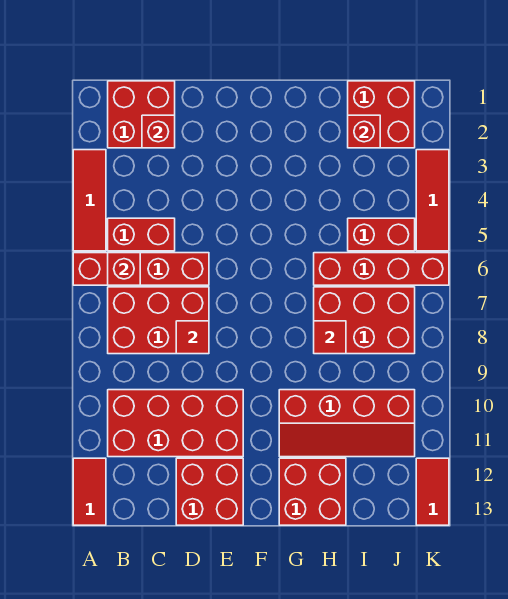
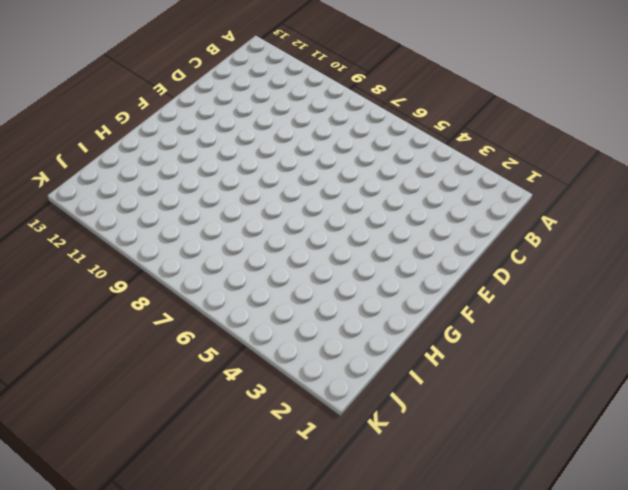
none -> red 1x3 tile [73,150,106,251]
none -> red 1x4 brick [73,253,209,285]
none -> red 1x2 tile [73,458,106,525]

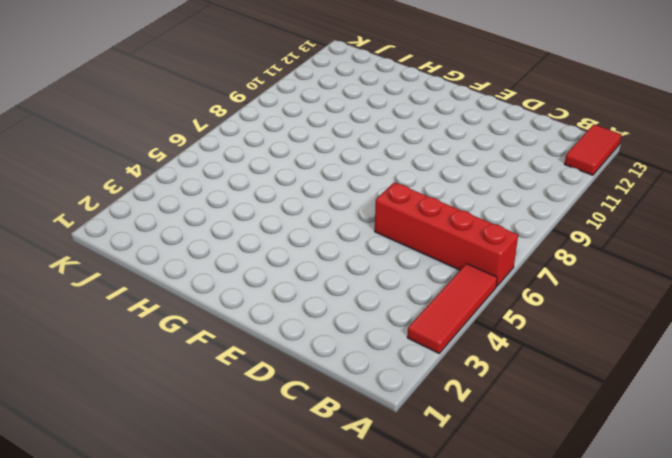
none -> red 2x2 brick [108,81,175,148]
none -> red 1x2 brick [108,218,175,251]
none -> red 2x3 brick [108,287,209,354]

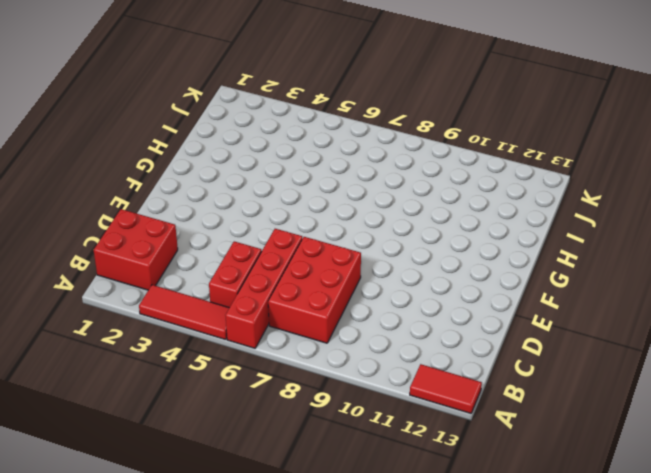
none -> red 2x4 brick [108,390,243,457]
none -> red 2x2 brick [176,458,243,525]
none -> red 2x4 slope [279,390,415,457]

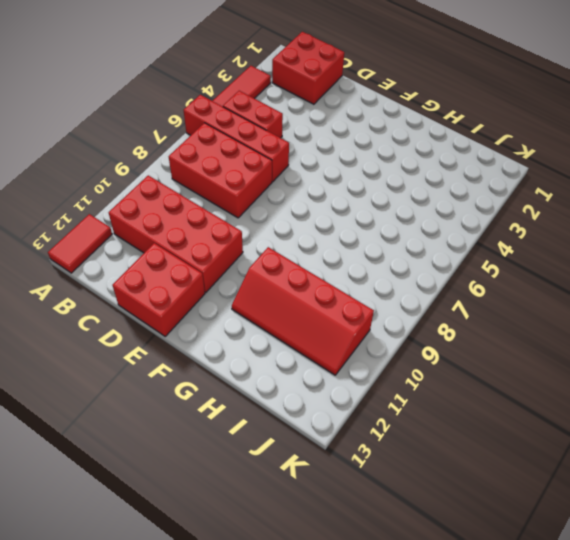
none -> red 2x2 brick [279,458,346,525]
none -> red 1x4 brick [314,253,449,285]
none -> red 2x3 brick [314,287,415,354]

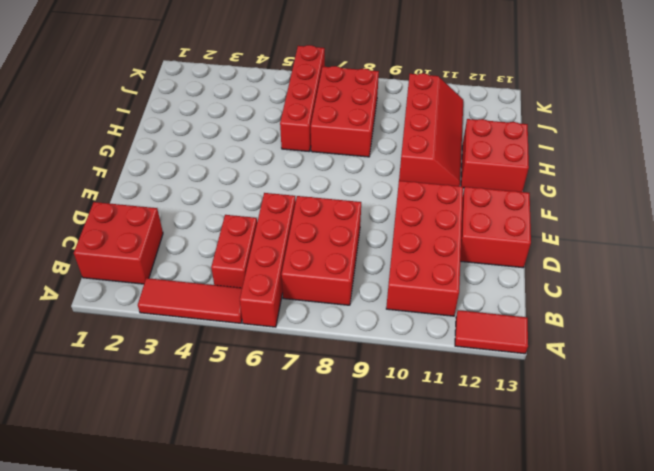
none -> red 2x2 brick [348,81,415,148]
none -> red 1x2 brick [348,218,415,251]
none -> red 1x3 tile [416,150,449,251]

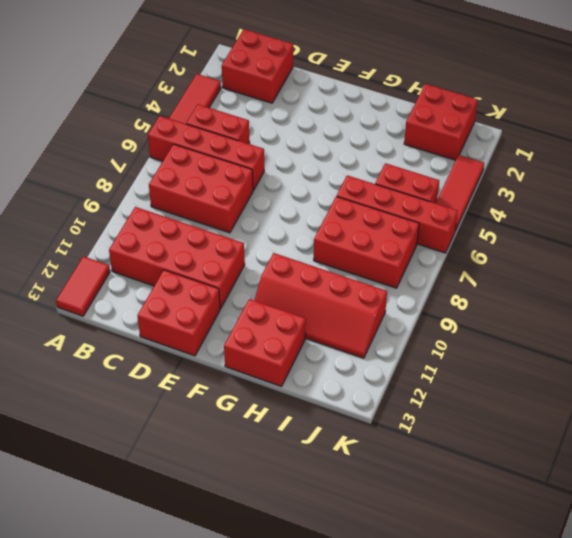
none -> red 1x2 tile [416,458,449,525]
none -> red 1x1 brick [108,253,140,285]
none -> red 1x1 brick [142,115,175,148]

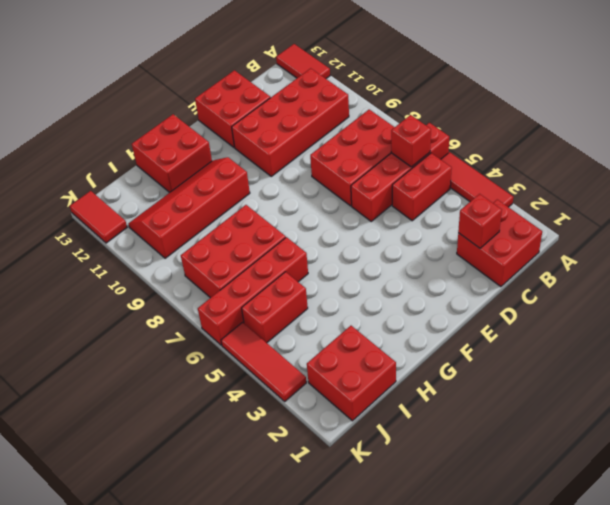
none -> red 1x1 tile [176,321,209,354]
none -> red 1x1 tile [314,321,346,354]
none -> red 1x1 brick [348,115,380,148]

